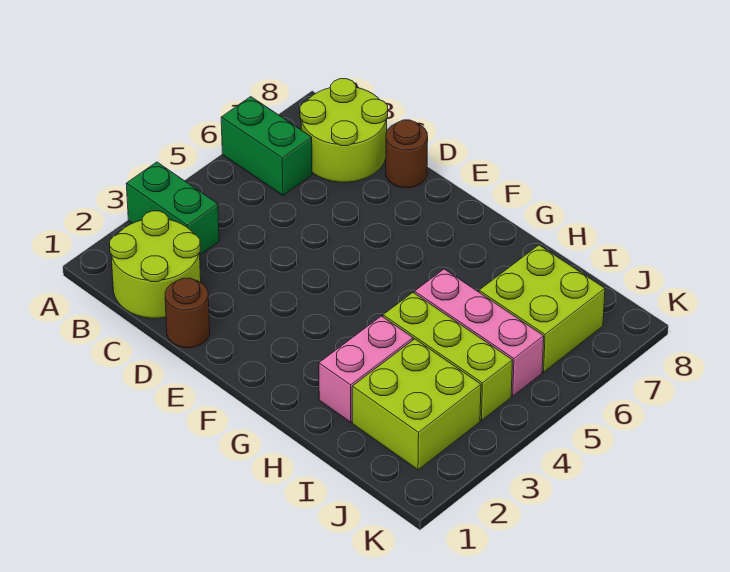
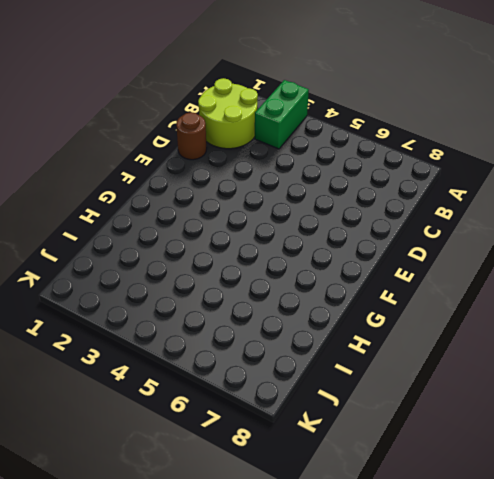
none -> green 1x2 brick [221,97,312,195]
none -> lime 2x2 round brick [300,79,388,182]

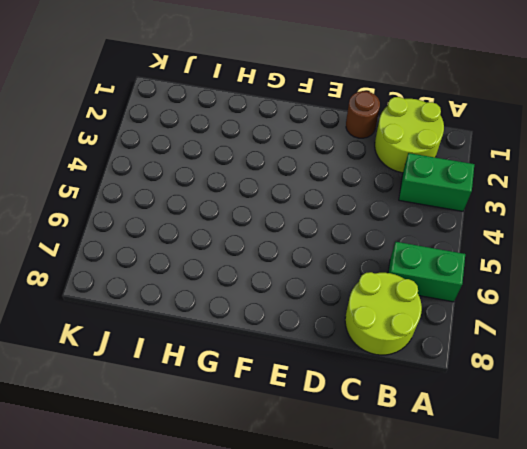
none -> brown 1x1 round brick [386,120,428,188]
none -> pink 1x2 brick [319,316,413,422]

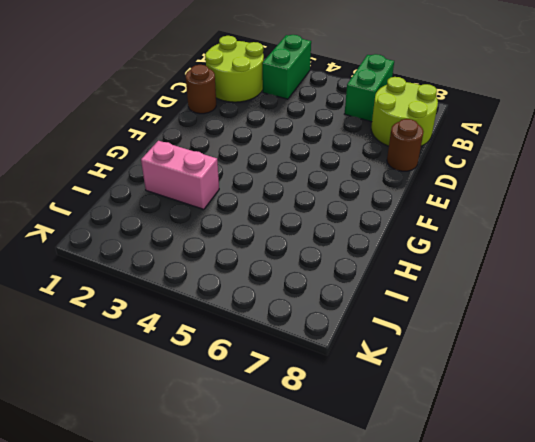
none -> lime 1x3 brick [383,293,513,420]
none -> pink 1x3 brick [414,269,544,396]

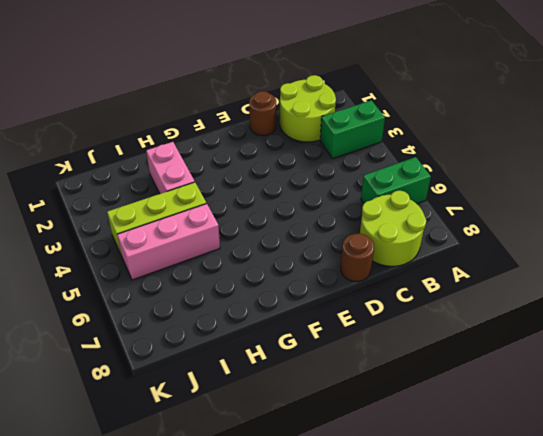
none -> lime 2x2 brick [352,339,481,470]
none -> lime 2x2 brick [479,245,605,372]

